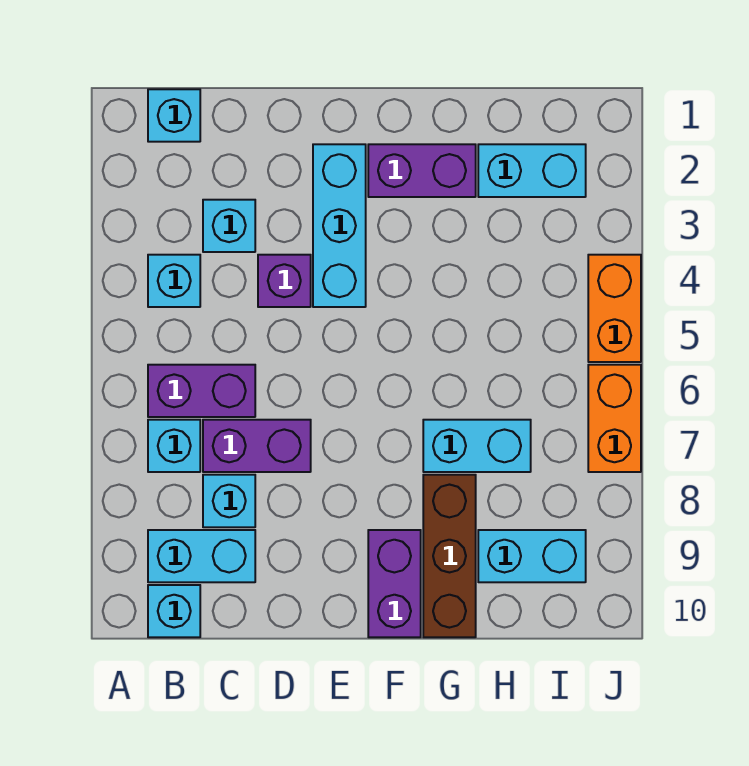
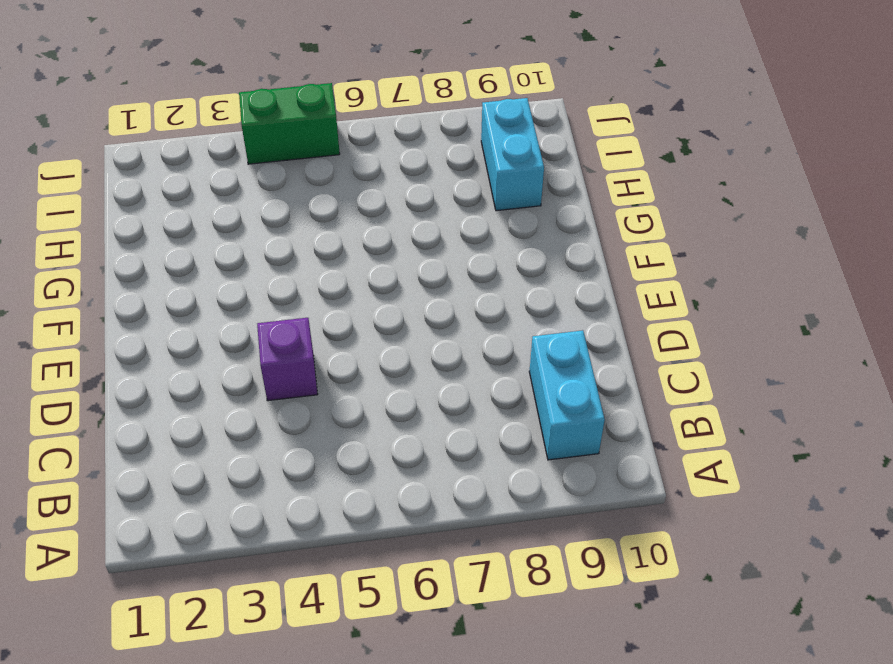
green 1x2 brick [239,83,340,164] -> orange 1x2 brick [588,255,641,362]
none -> cyan 1x1 brick [148,89,200,142]
none -> cyan 1x1 brick [148,255,200,307]
none -> purple 1x2 brick [148,365,255,417]

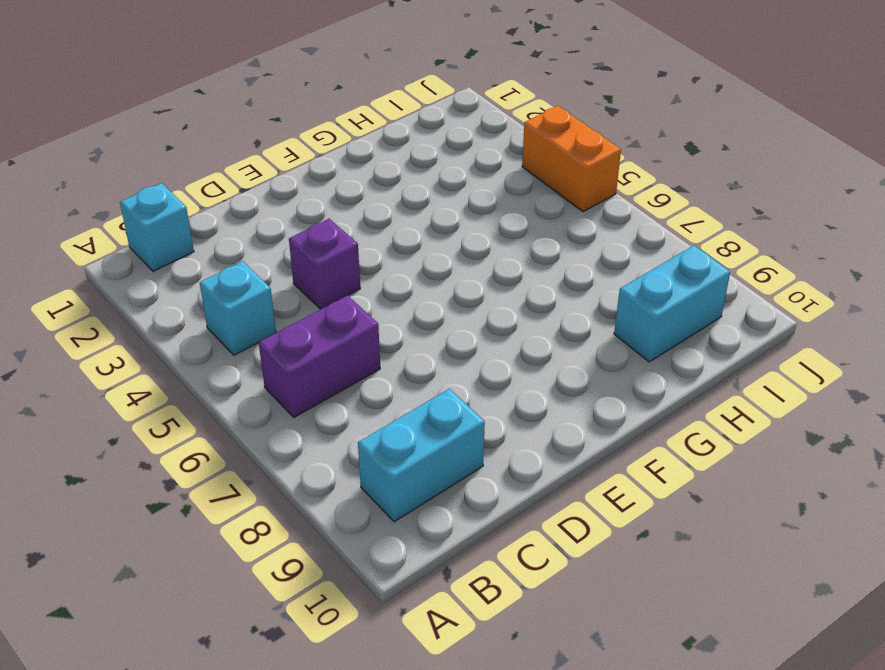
none -> cyan 1x1 brick [148,420,200,472]
none -> cyan 1x1 brick [148,585,200,637]
none -> cyan 1x1 brick [203,200,255,252]

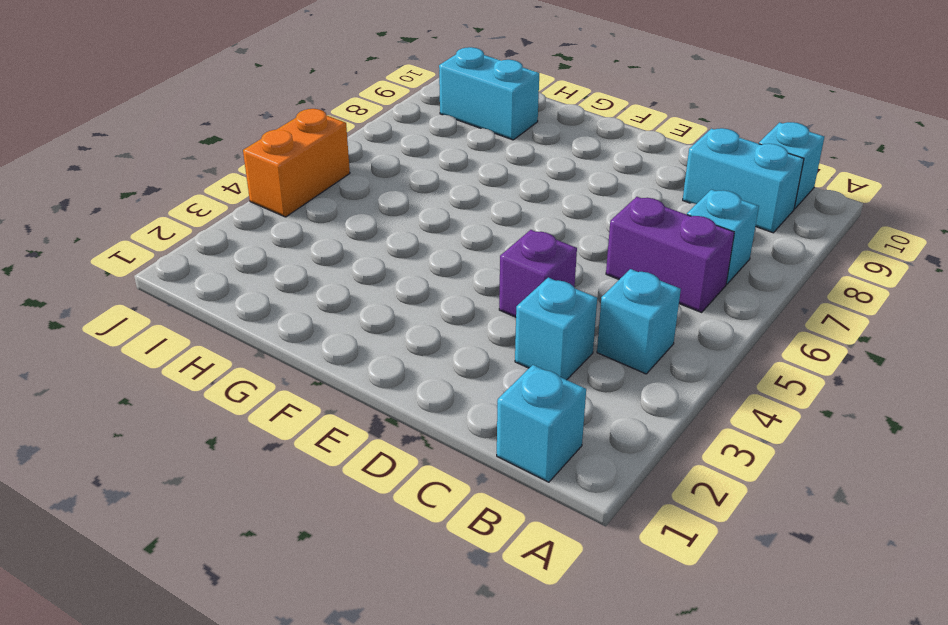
none -> purple 1x2 brick [203,420,311,472]
none -> cyan 1x1 brick [203,475,255,527]
none -> cyan 1x3 brick [313,144,366,307]

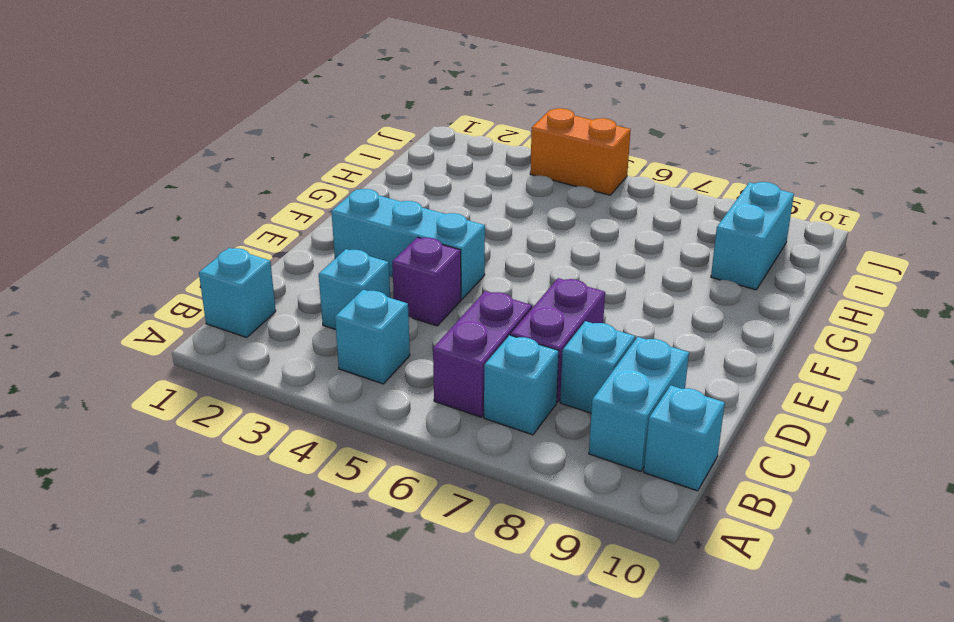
none -> purple 1x2 brick [368,144,476,197]
none -> purple 1x2 brick [368,530,421,637]
none -> cyan 1x2 brick [423,420,531,472]

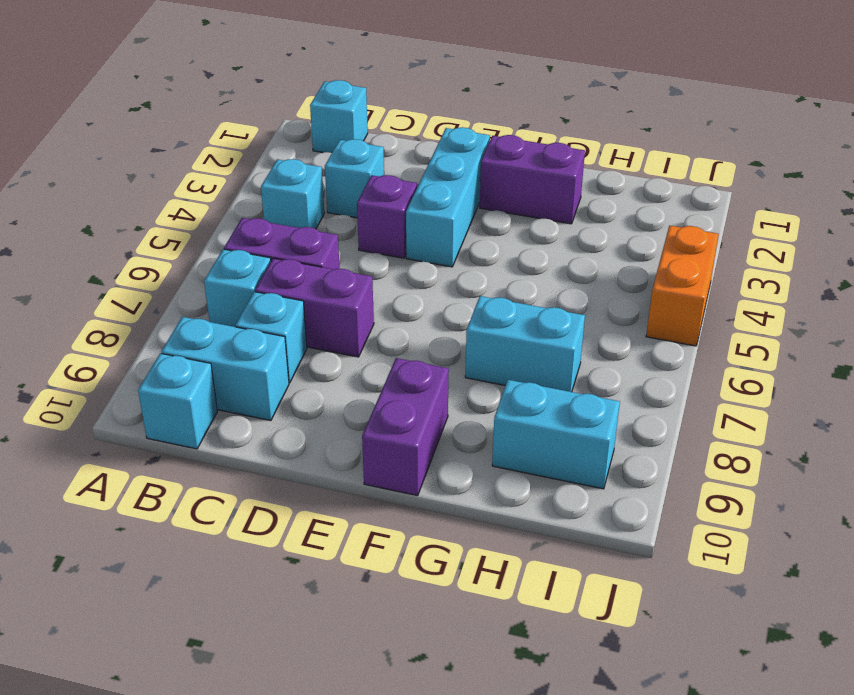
none -> brown 1x3 brick [423,475,476,637]
none -> cyan 1x2 brick [478,144,586,197]
none -> orange 1x2 brick [588,365,641,472]

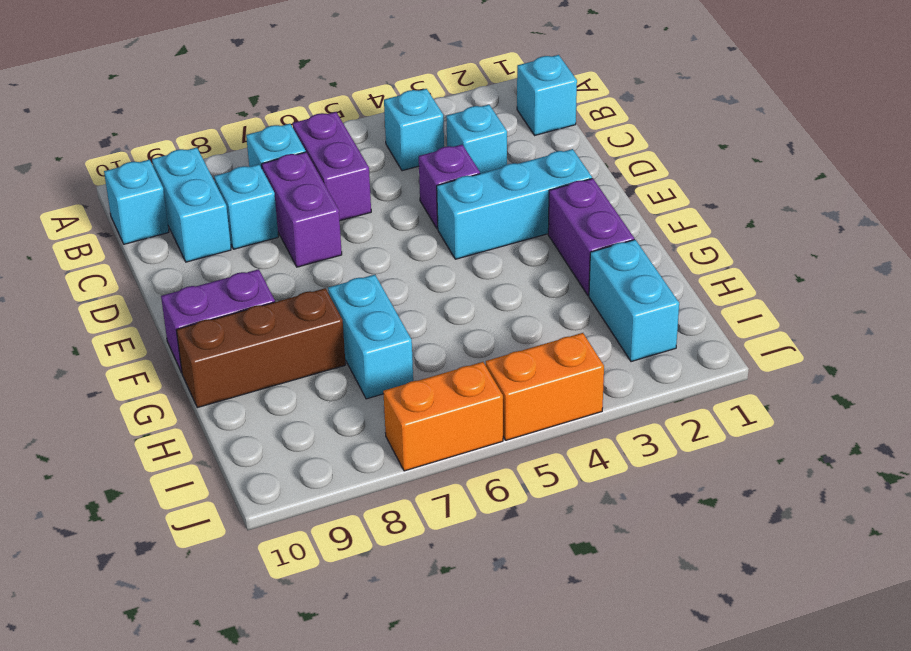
none -> cyan 1x2 brick [478,530,586,582]

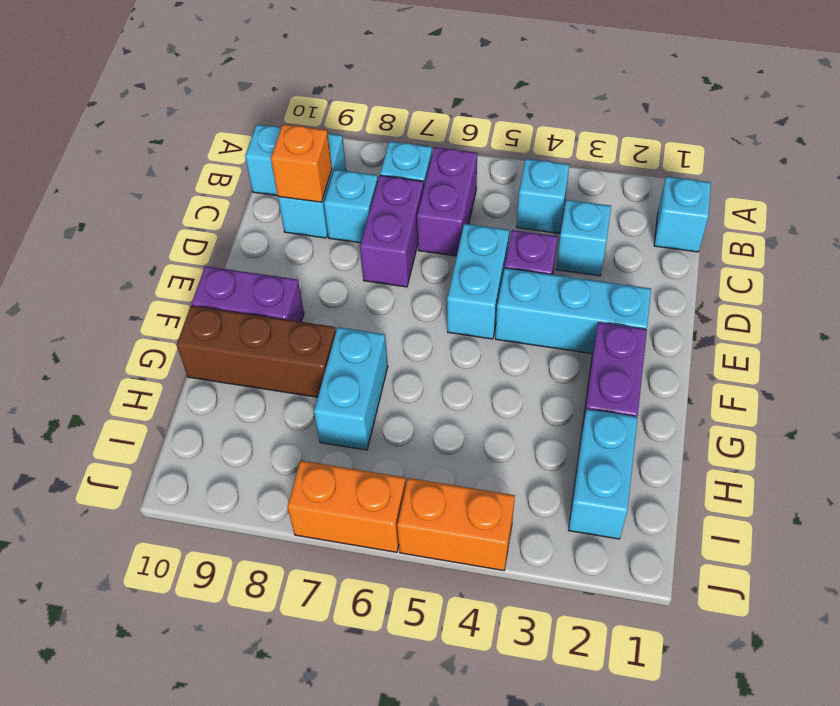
orange 1x1 brick [271,124,332,202] -> none
cyan 1x2 brick [447,224,509,339] -> cyan 1x2 brick moved to [478,530,586,582]

